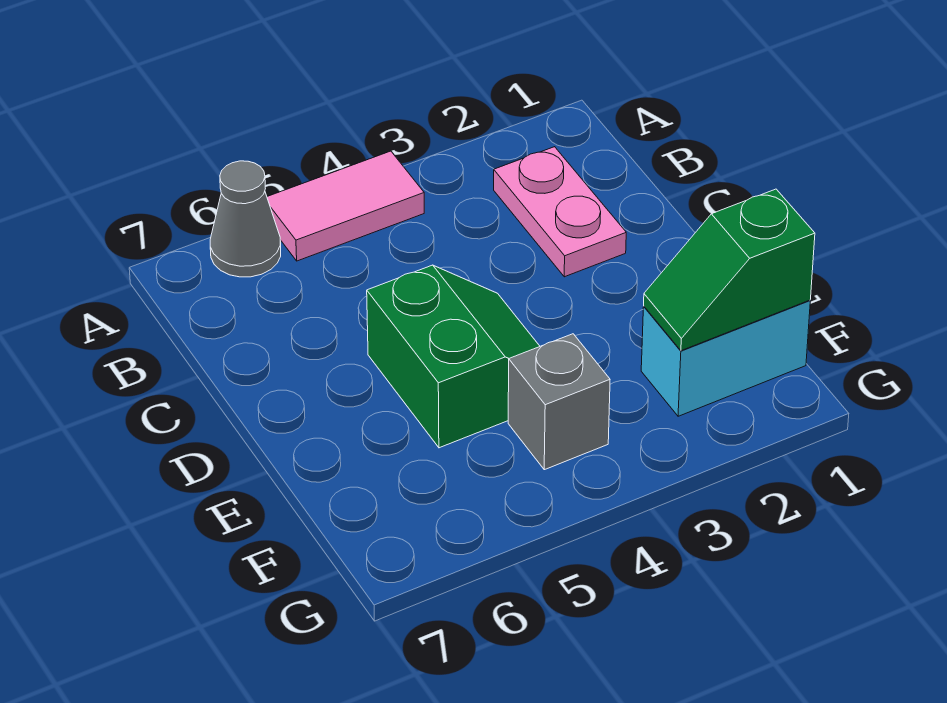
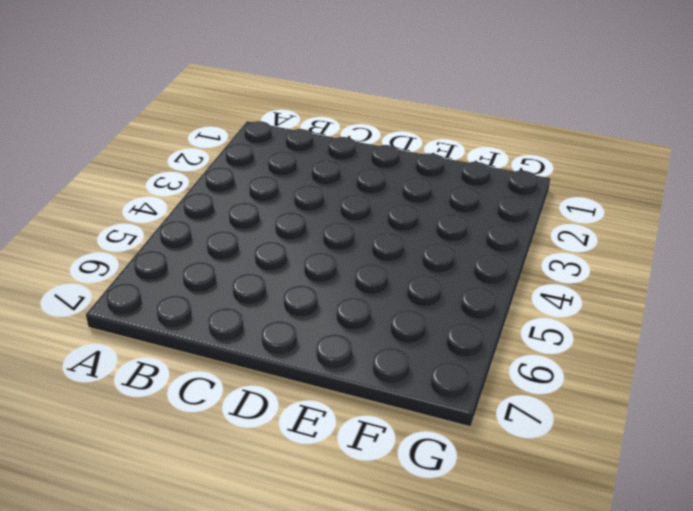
none -> pink 1x2 tile [267,151,424,261]
none -> grey 1x1 cone [210,161,281,277]

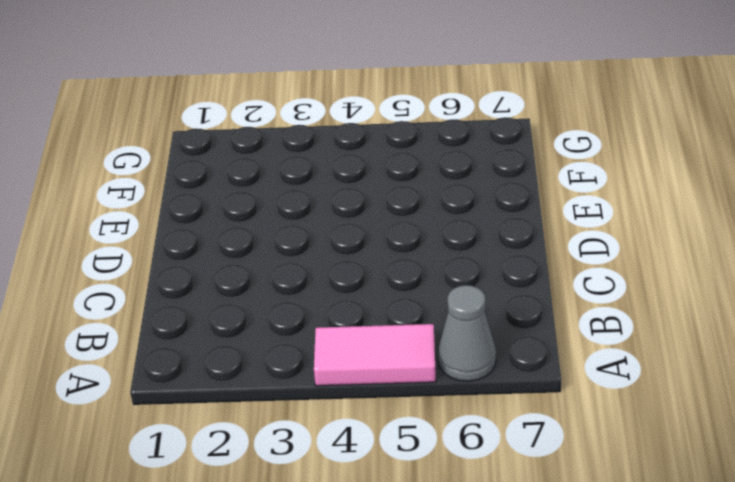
none -> pink 1x2 plate [494,147,626,277]
none -> green 2x2 slope [367,265,540,448]

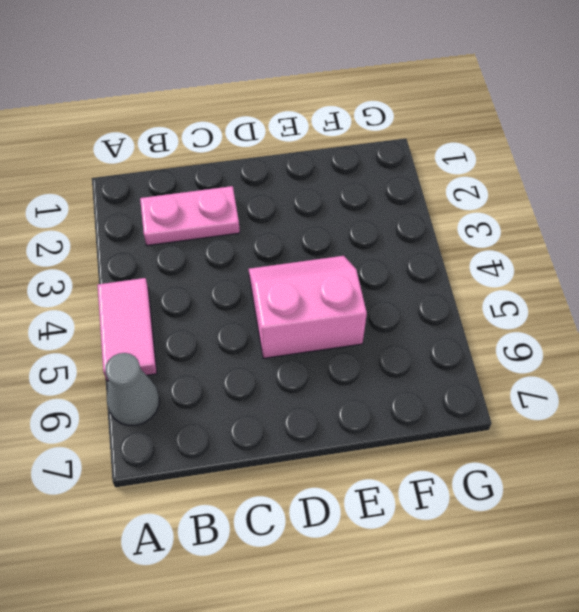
pink 2x2 slope [249,256,367,358] -> green 2x2 slope [367,265,540,448]
none -> cyan 1x2 brick [641,300,810,416]
none -> grey 1x1 brick [508,334,610,470]

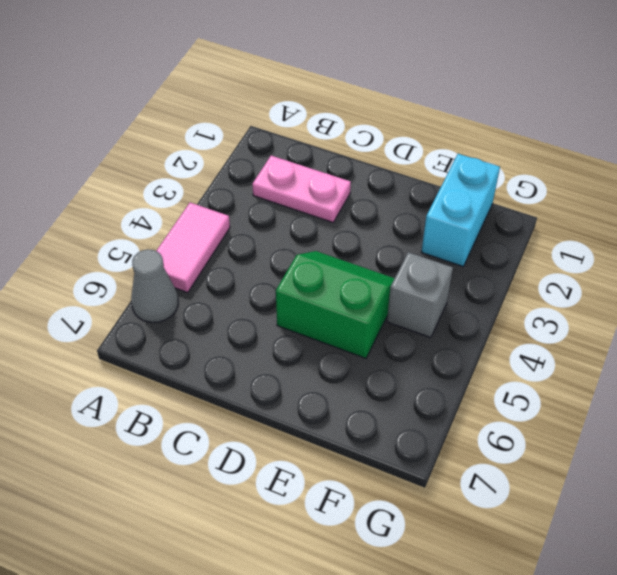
none -> green 1x2 slope [644,189,815,351]

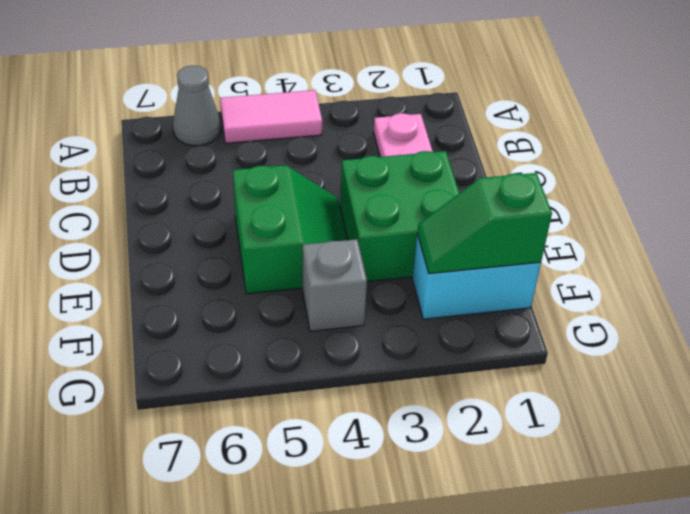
green 2x2 brick [340,151,459,281] -> none

